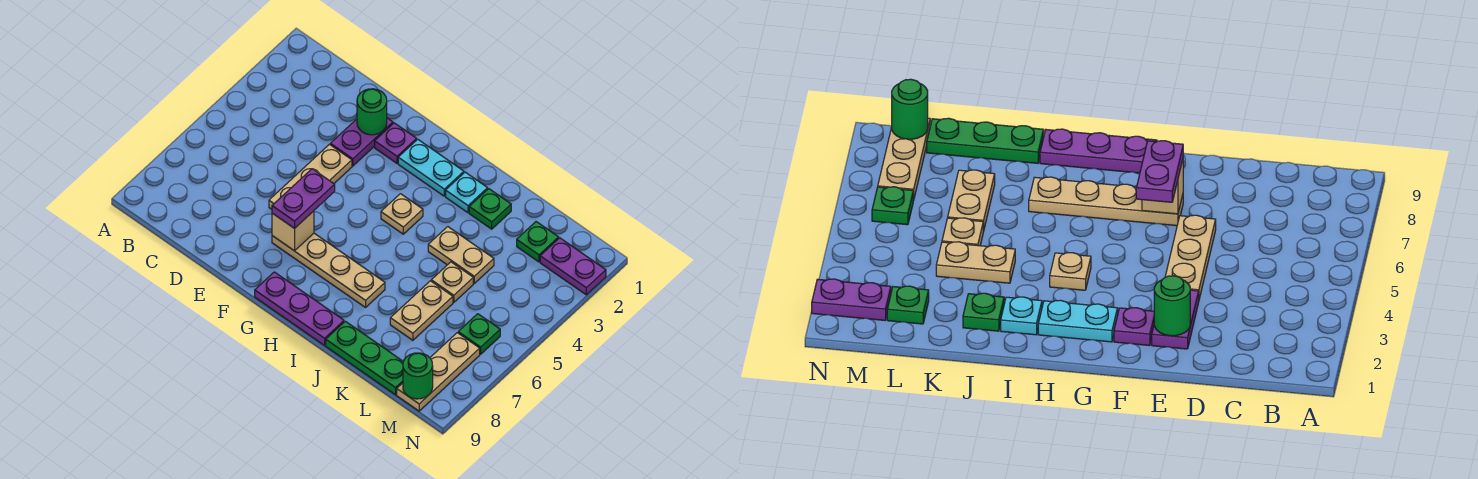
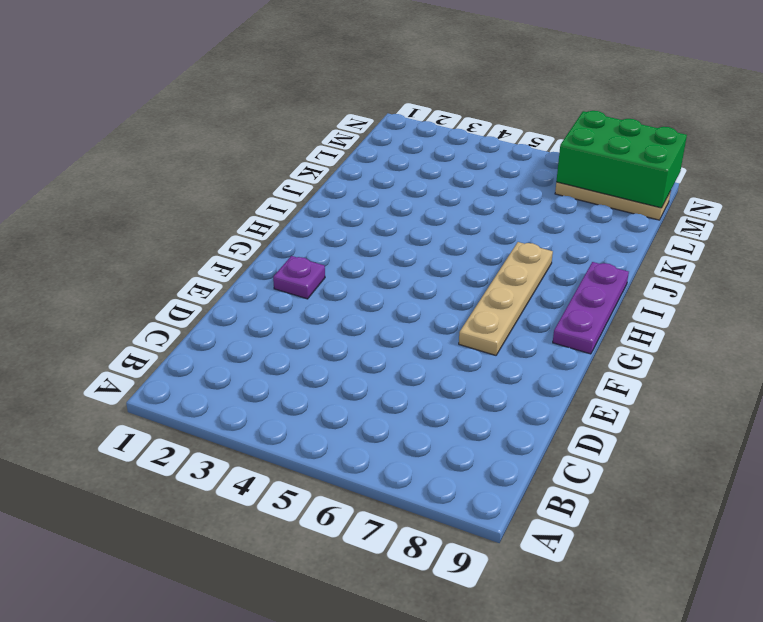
green 2x3 brick [556,111,687,208] -> green 1x1 round brick [403,353,433,399]
none -> purple 1x2 plate [330,118,393,166]
none -> tan 1x3 plate [269,144,352,209]
none -> cyan 1x2 plate [398,139,464,196]

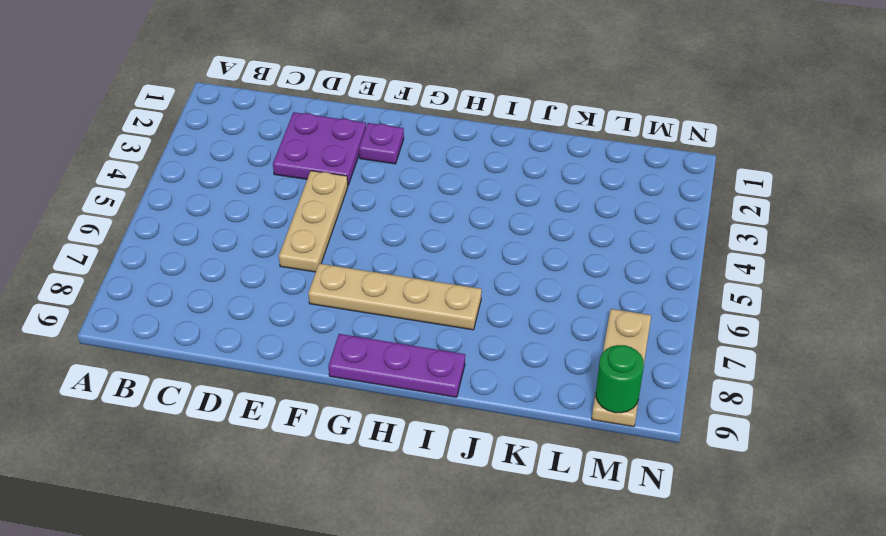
purple 2x2 plate [273,112,366,185] -> purple 1x2 plate [330,118,393,166]
none -> cyan 1x2 plate [398,139,464,196]
none -> tan 1x1 plate [381,194,423,234]
none -> cyan 1x1 plate [446,172,488,213]

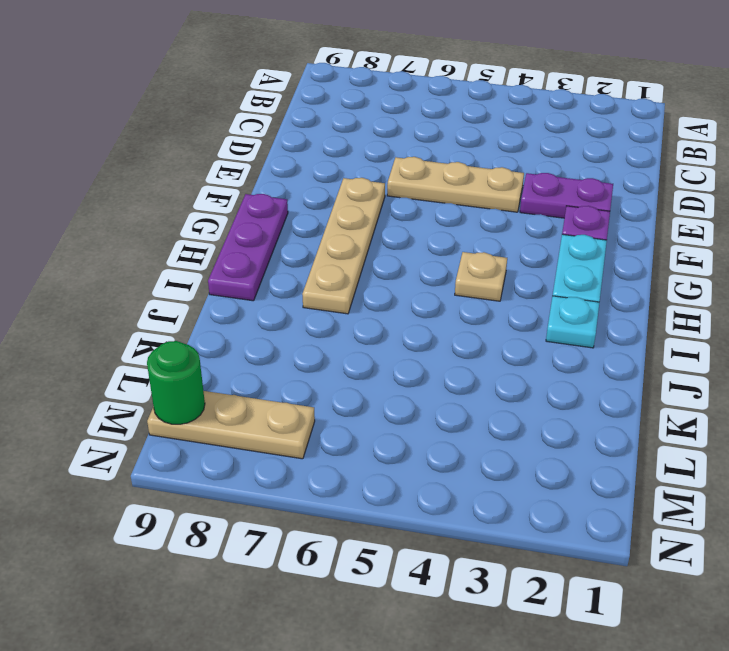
none -> green 1x1 plate [469,189,511,229]
none -> tan 1x2 plate [428,227,494,283]
none -> green 1x3 plate [326,321,403,395]

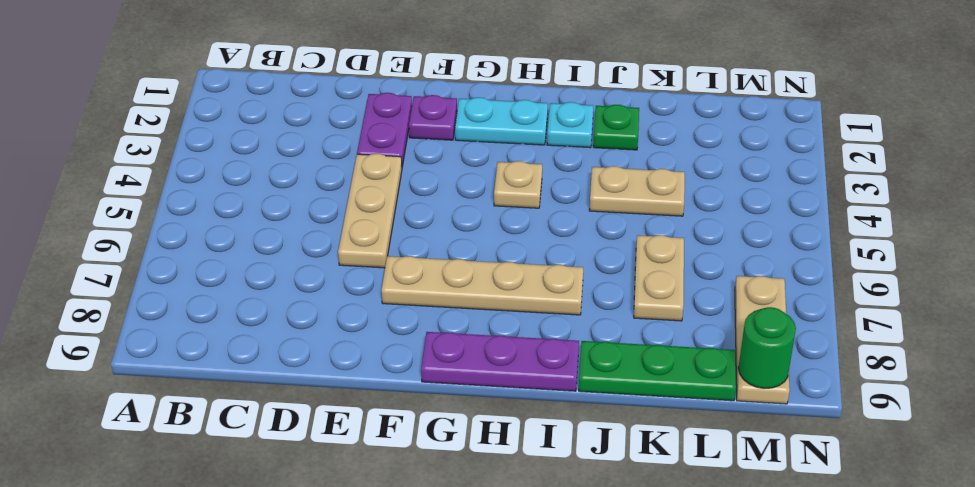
none -> tan 1x1 plate [431,262,473,302]
none -> green 1x1 plate [517,222,559,262]
none -> purple 1x2 plate [540,238,606,295]

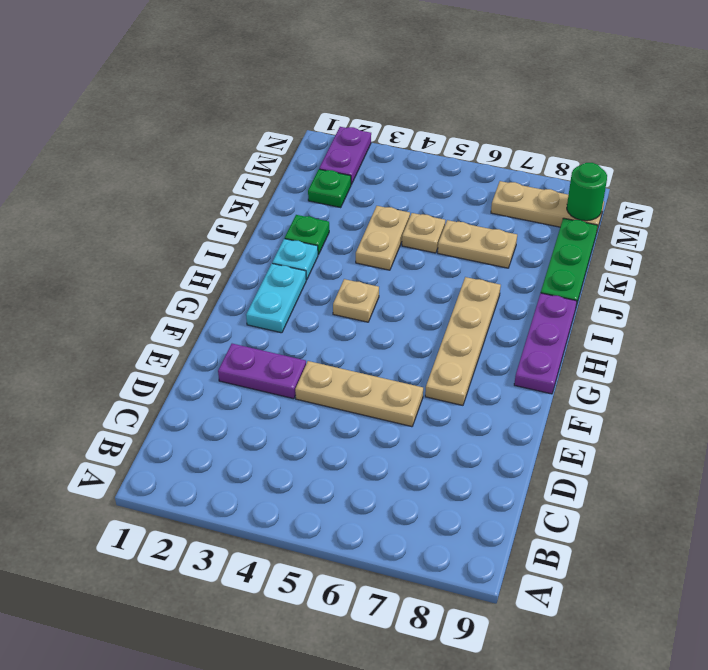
none -> purple 1x1 plate [375,123,417,163]
none -> green 1x1 plate [458,314,500,354]
none -> green 1x1 round brick [357,89,387,135]

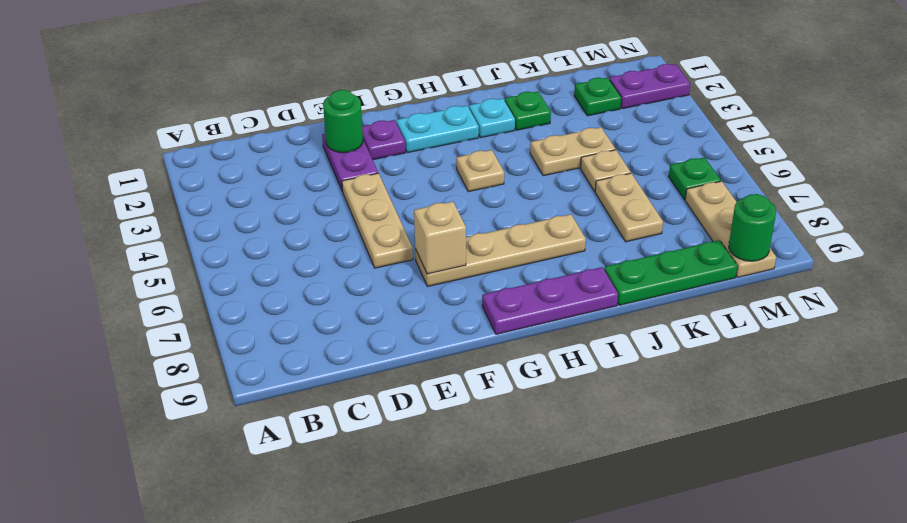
none -> purple 1x2 plate [272,169,335,228]

